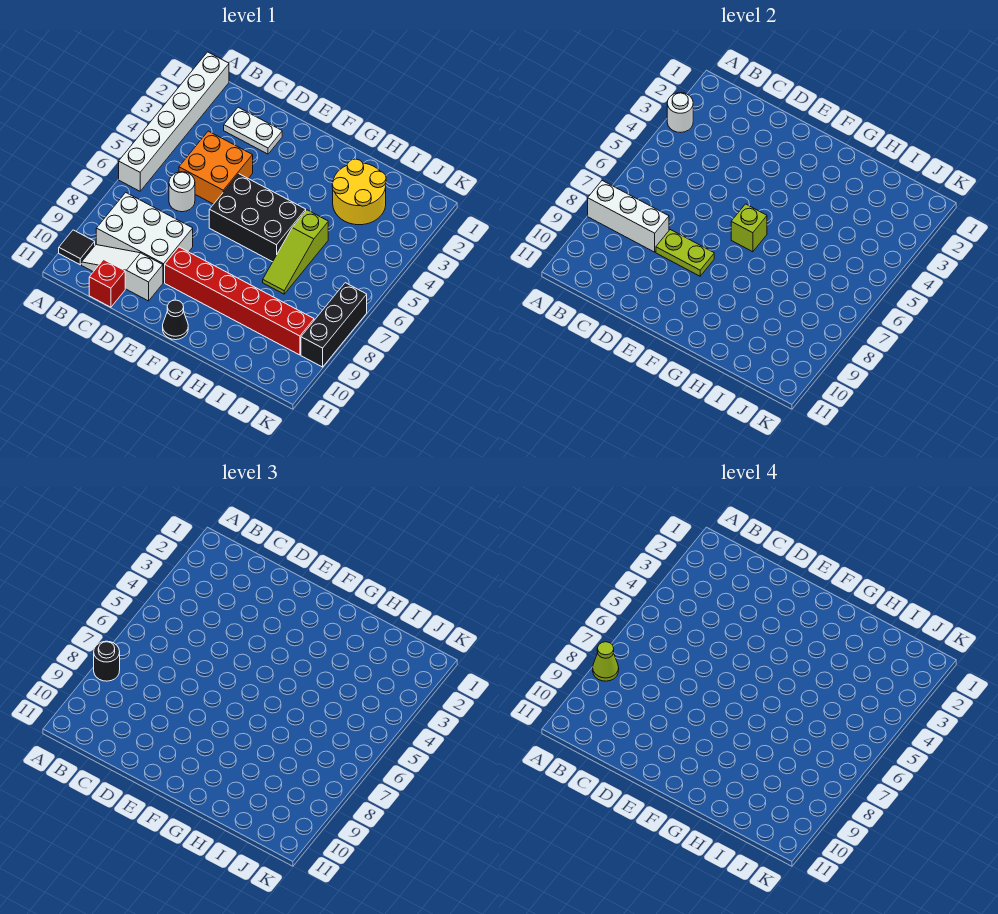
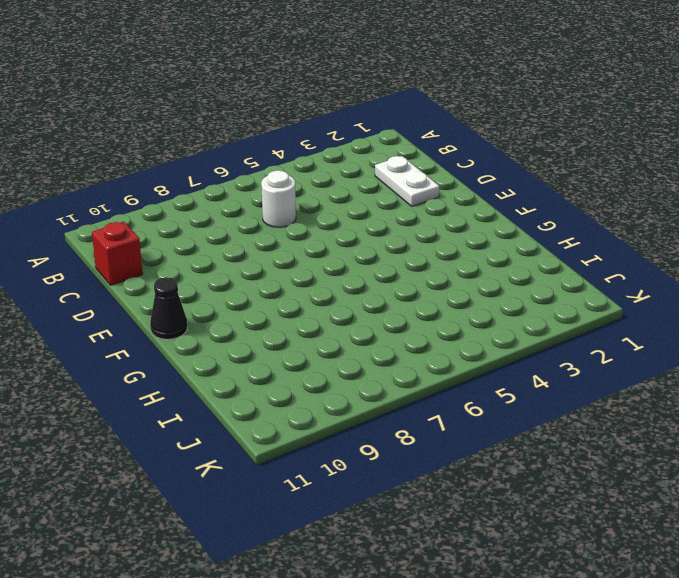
none -> white 1x6 brick [119,52,229,191]
none -> black 1x1 tile [59,230,95,265]
none -> white 2x3 brick [96,193,193,283]

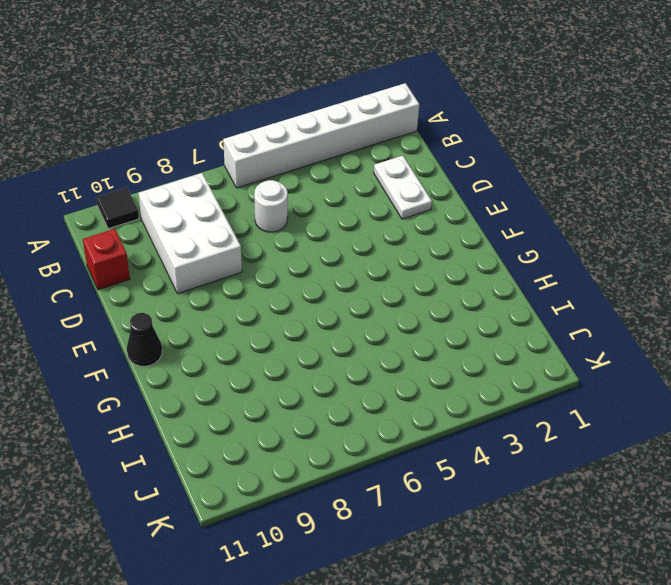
none -> white 1x3 slope [82,245,163,301]
none -> orange 2x2 brick [179,131,253,204]
none -> black 2x3 brick [209,174,306,262]

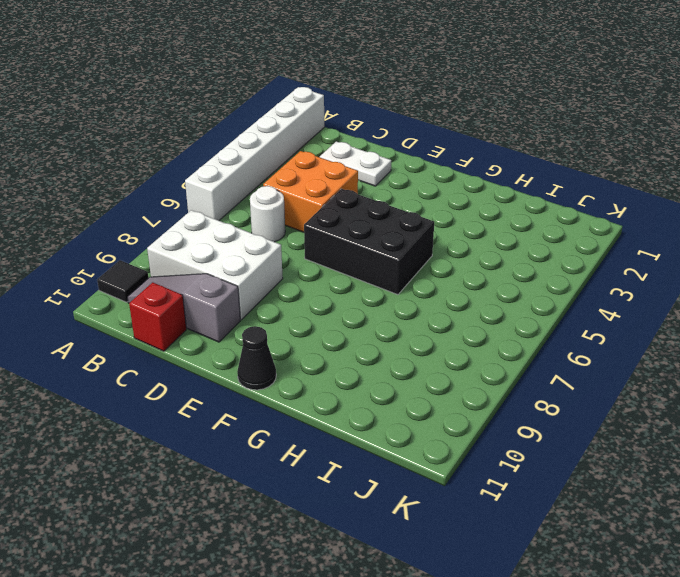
grey 1x3 slope [127,274,240,342] -> white 1x3 slope [82,245,163,301]
none -> red 1x6 brick [165,247,314,355]
none -> yellow 2x2 round brick [332,159,386,225]
none -> lime 1x3 slope [263,210,328,294]

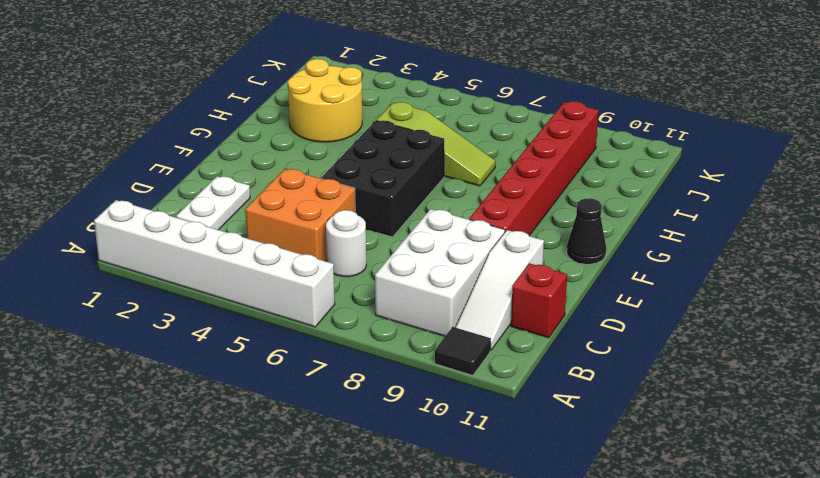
none -> black 1x3 brick [301,283,367,367]
none -> white 1x1 round brick [667,93,693,132]
none -> white 1x3 brick [588,181,669,252]

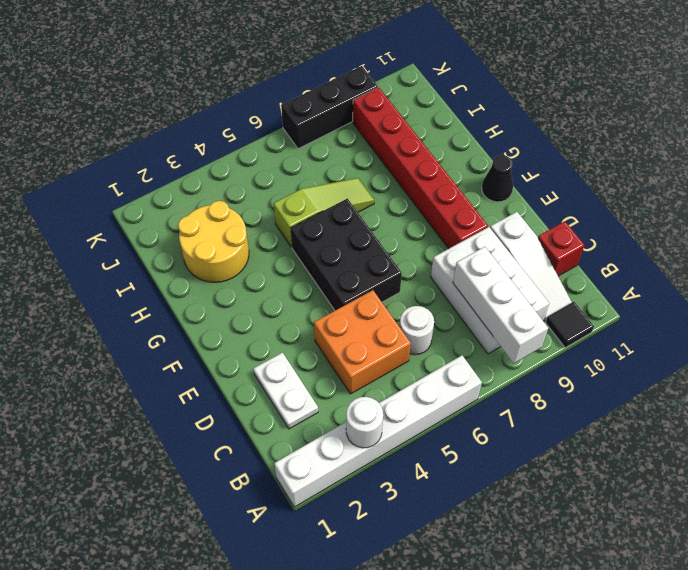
none -> lime 1x2 plate [656,230,714,276]
none -> lime 1x1 brick [731,204,767,252]
none -> black 1x1 round brick [94,641,120,681]

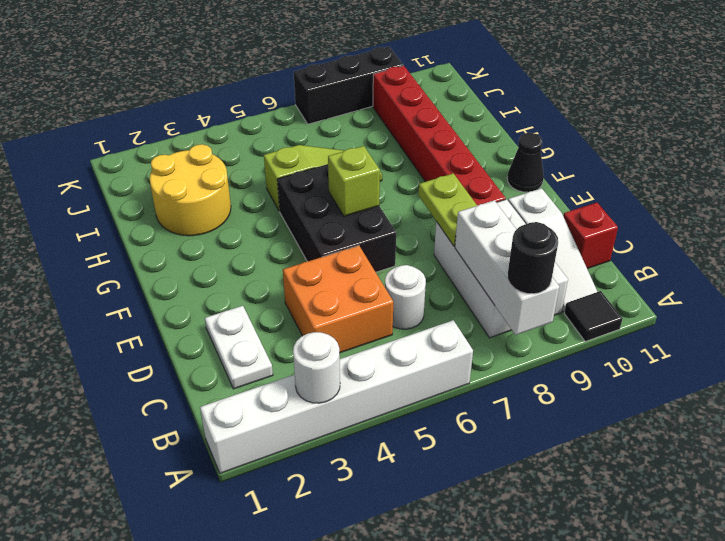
none -> lime 1x1 cone [593,642,619,681]

